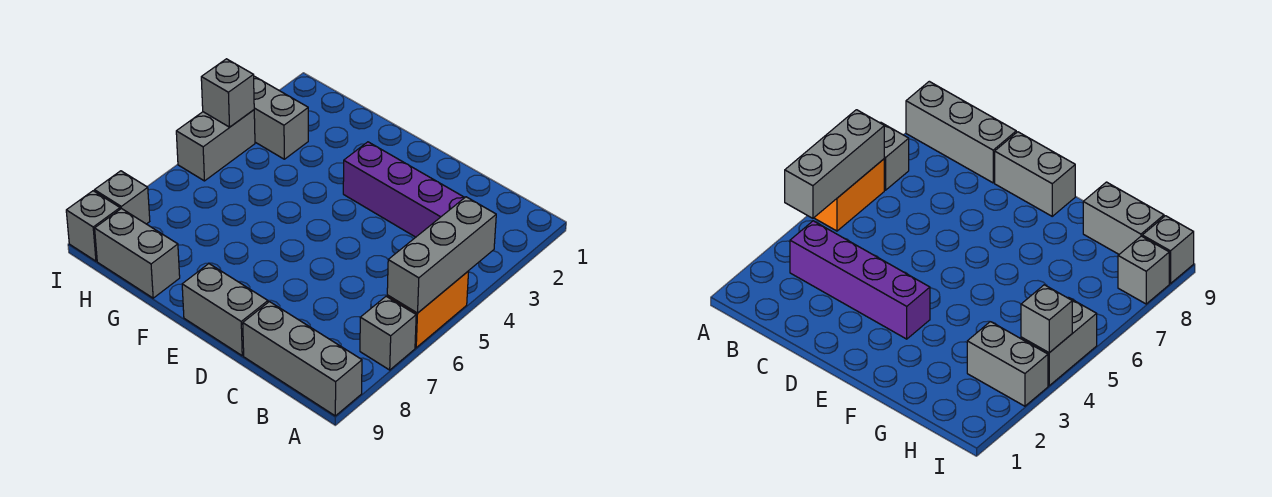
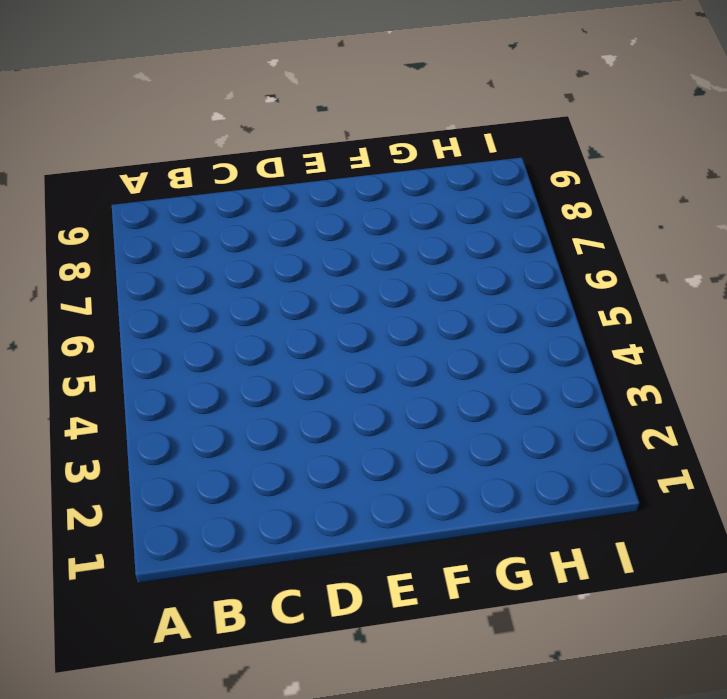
none -> orange 1x2 brick [387,271,469,348]
none -> grey 1x1 brick [360,296,416,370]
none -> grey 1x3 brick [243,302,362,416]

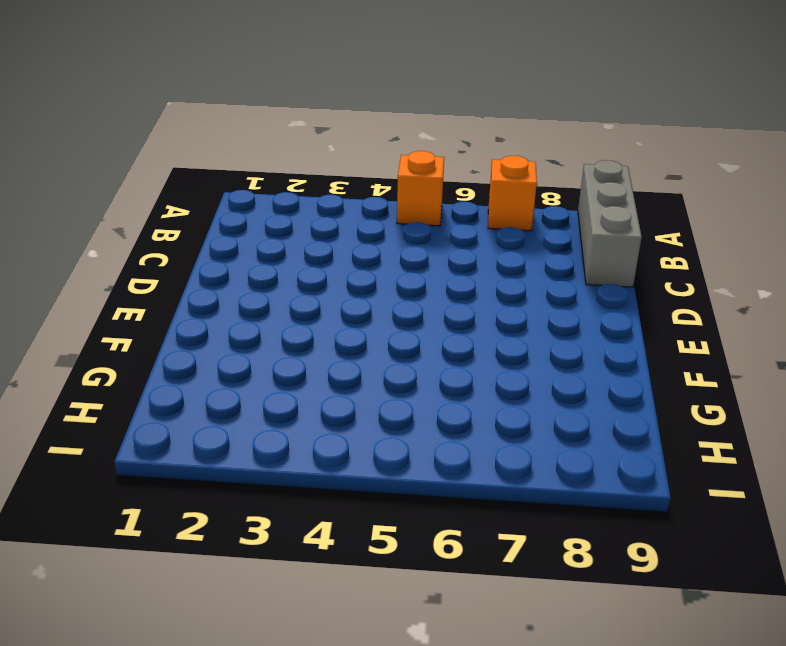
orange 1x1 brick [397,151,444,226] -> orange 1x2 brick [387,271,469,348]
orange 1x1 brick [488,156,537,231] -> grey 1x1 brick [360,296,416,370]
none -> purple 1x4 brick [343,142,465,237]
none -> grey 1x2 brick [182,264,268,356]
none -> grey 1x2 brick [95,208,180,298]

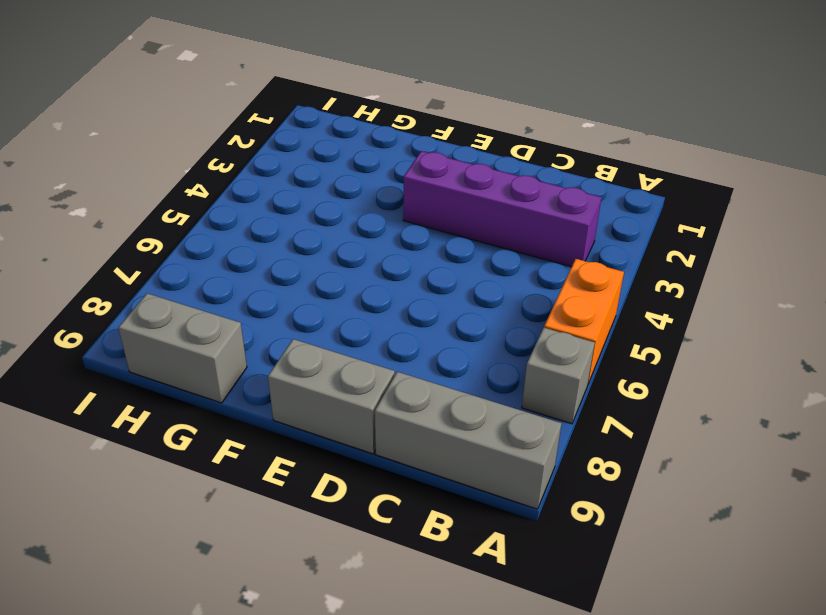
none -> grey 1x2 brick [254,76,308,159]
none -> grey 1x2 brick [176,110,255,181]
none -> grey 1x1 brick [94,171,150,224]

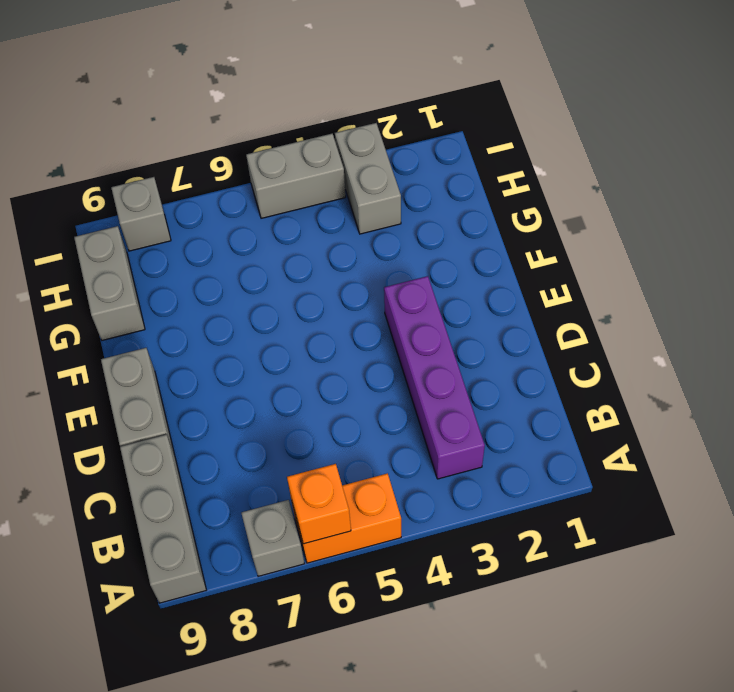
orange 1x1 brick [287,464,351,544] -> grey 1x3 brick [387,197,496,313]
none -> grey 1x1 brick [66,191,120,261]
none -> grey 1x1 brick [201,59,254,127]

